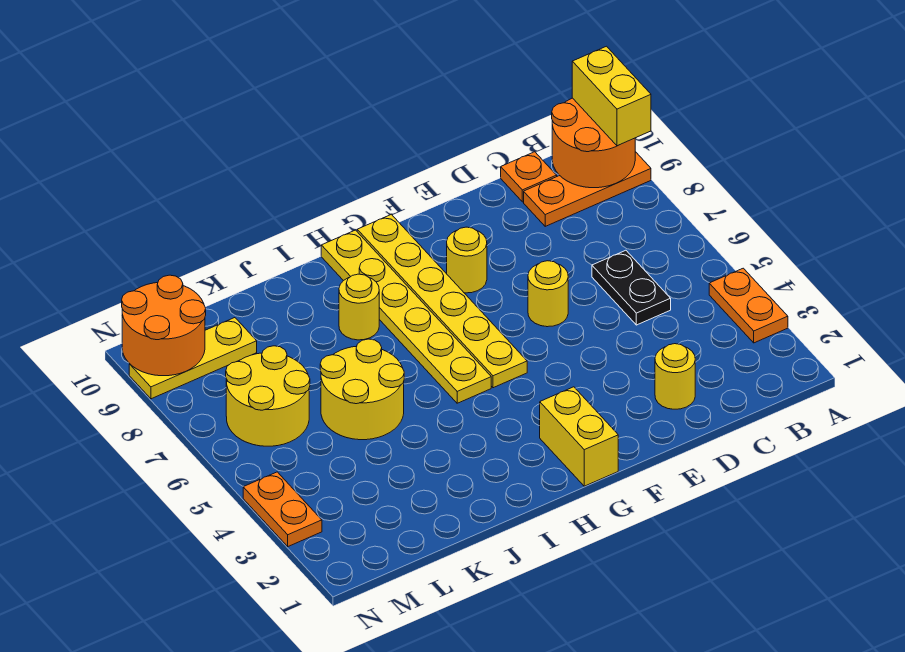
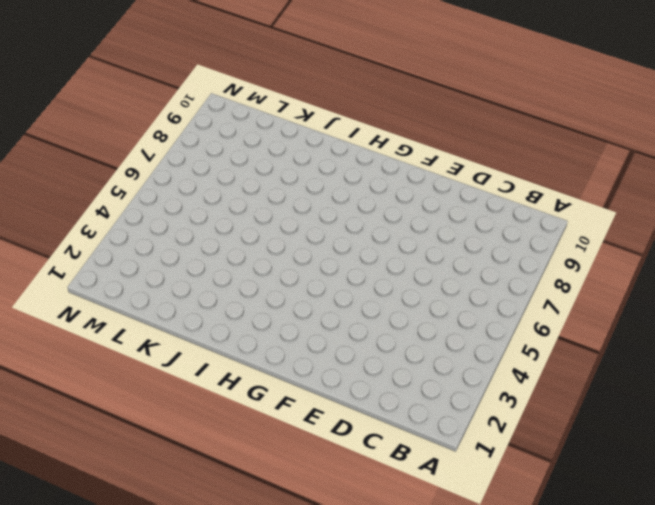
none -> orange 1x2 plate [709,268,788,343]
none -> orange 1x3 plate [524,152,651,226]
none -> black 1x2 plate [592,250,671,325]

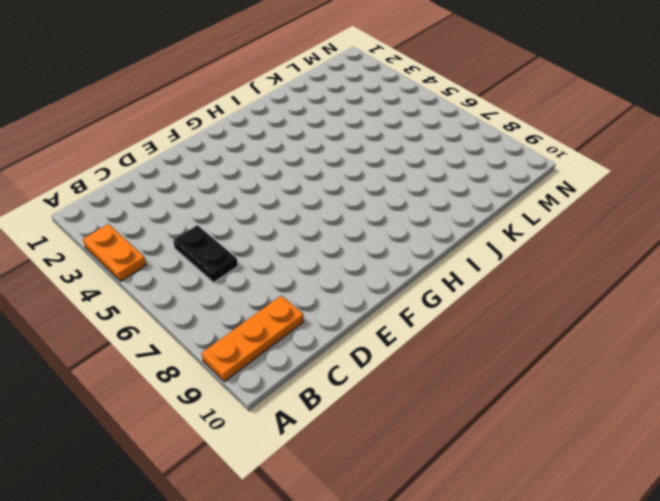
none -> orange 1x1 plate [501,152,557,202]
none -> yellow 1x1 round brick [655,344,695,409]
none -> yellow 1x1 round brick [528,261,568,327]

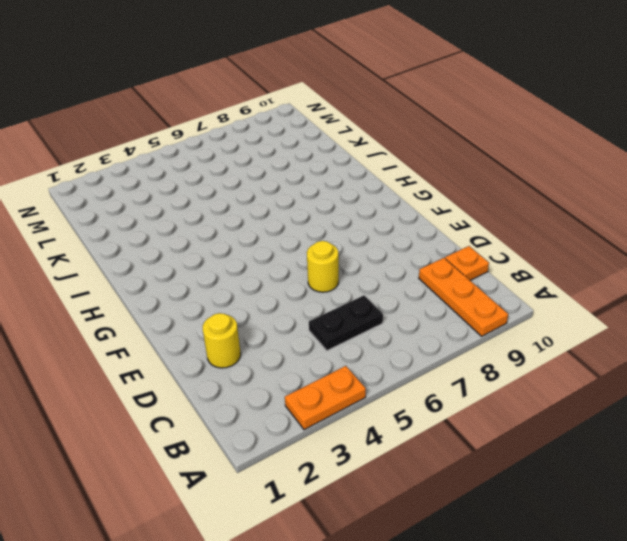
none -> yellow 1x1 round brick [447,227,487,293]
none -> yellow 1x2 brick [540,387,618,486]
none -> yellow 1x6 plate [357,214,527,388]

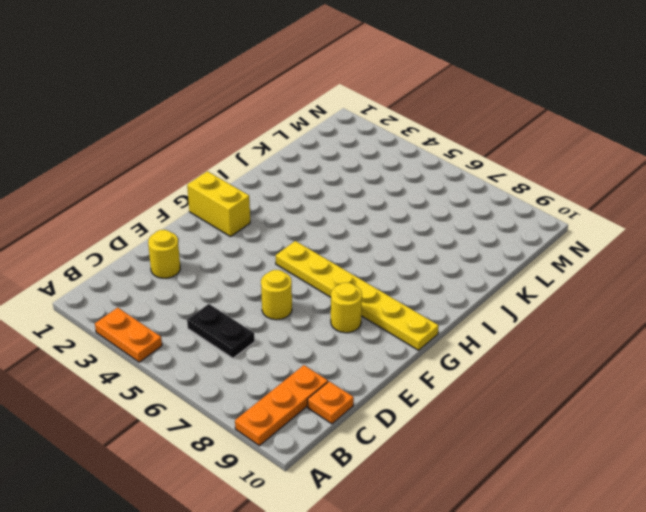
none -> yellow 1x6 plate [321,230,491,403]
none -> yellow 1x1 round brick [339,274,379,340]
none -> yellow 2x2 round brick [320,339,404,440]

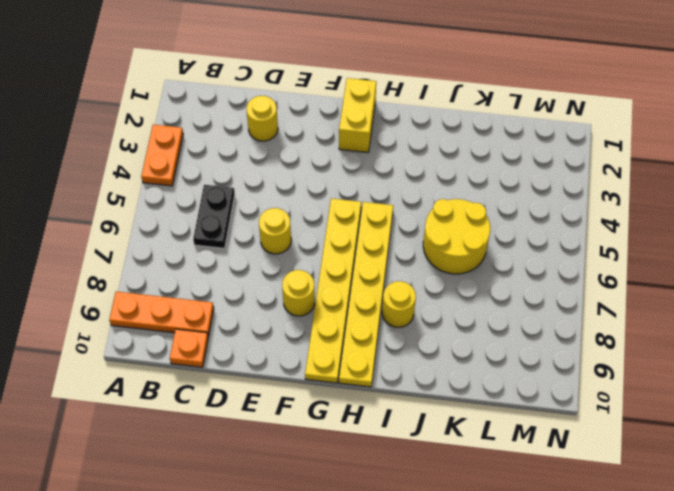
none -> yellow 2x2 round brick [226,346,310,446]
none -> yellow 1x3 plate [129,318,257,399]
none -> orange 1x2 plate [243,472,322,546]

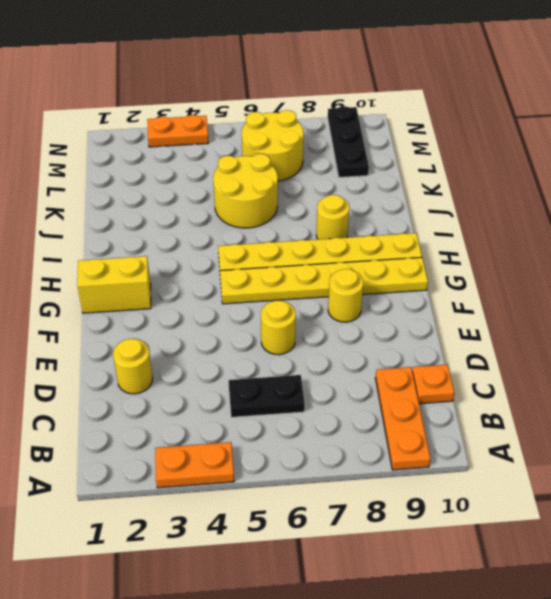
black 1x3 plate [328,106,369,177] -> yellow 1x3 plate [129,318,257,399]
none -> orange 2x2 round brick [552,98,635,188]
none -> orange 2x2 round brick [122,275,206,376]
none -> yellow 1x2 brick [572,46,651,146]

